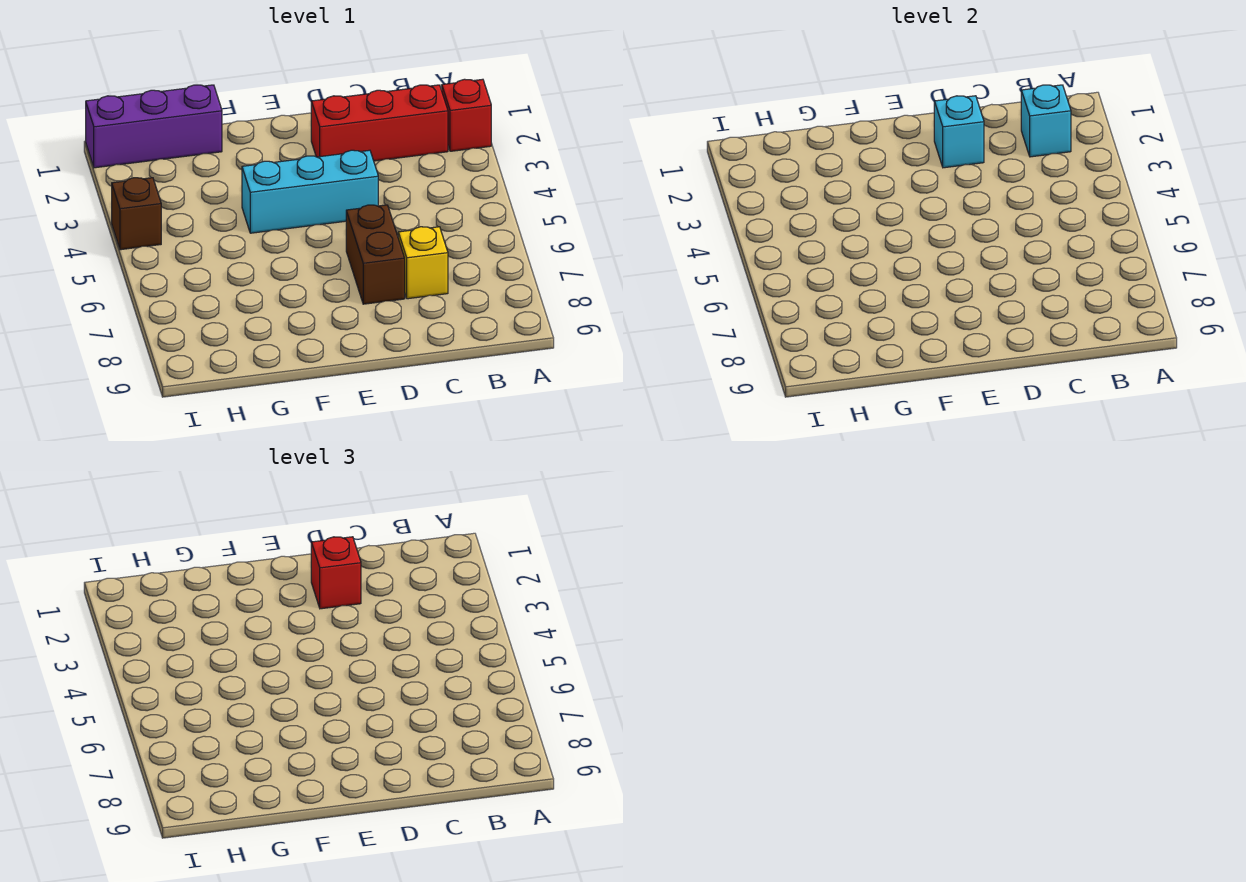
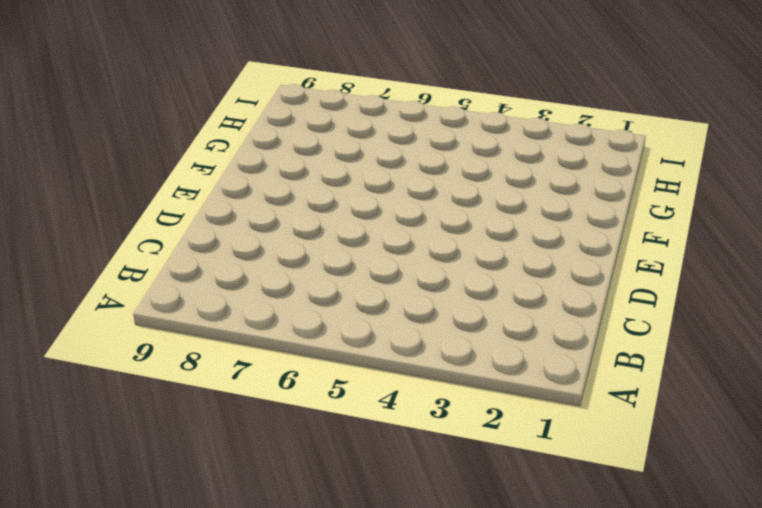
none -> red 1x1 brick [442,79,491,151]
none -> red 1x3 brick [311,85,448,161]

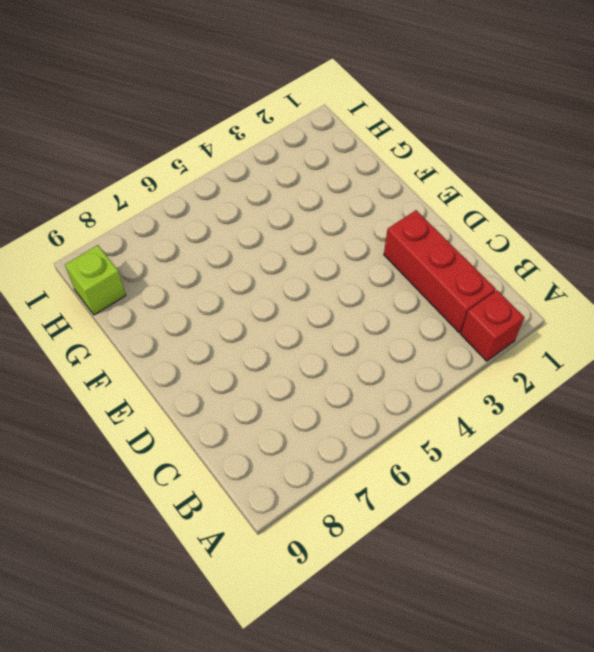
lime 1x1 brick [65,245,126,315] -> none
none -> yellow 1x1 brick [398,227,448,299]
none -> cyan 1x3 brick [242,150,378,233]

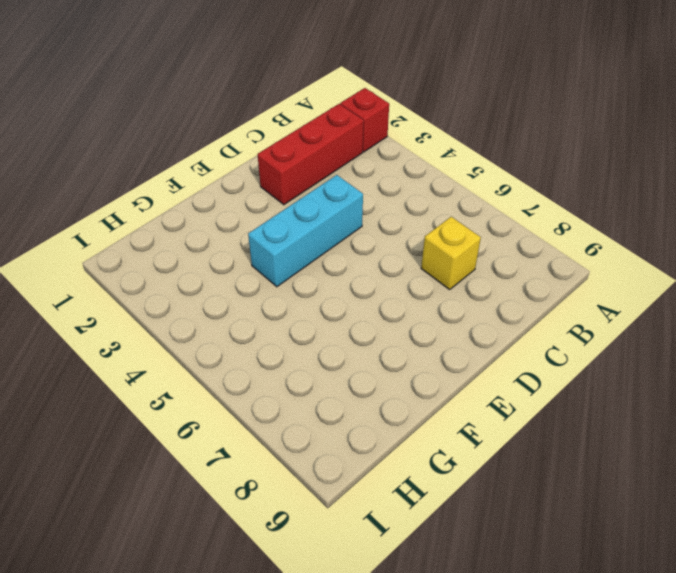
none -> brown 1x2 brick [346,205,405,304]
none -> purple 1x3 brick [86,85,222,168]

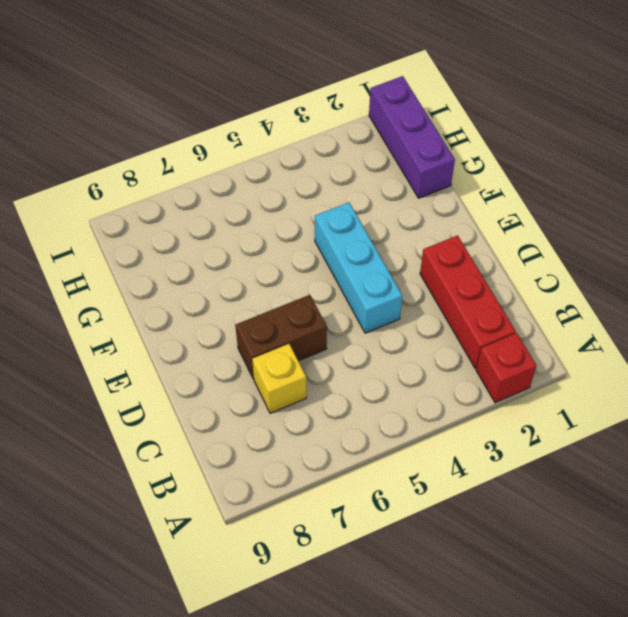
none -> brown 1x1 brick [112,178,161,250]
none -> cyan 1x1 brick [1021,85,1071,157]

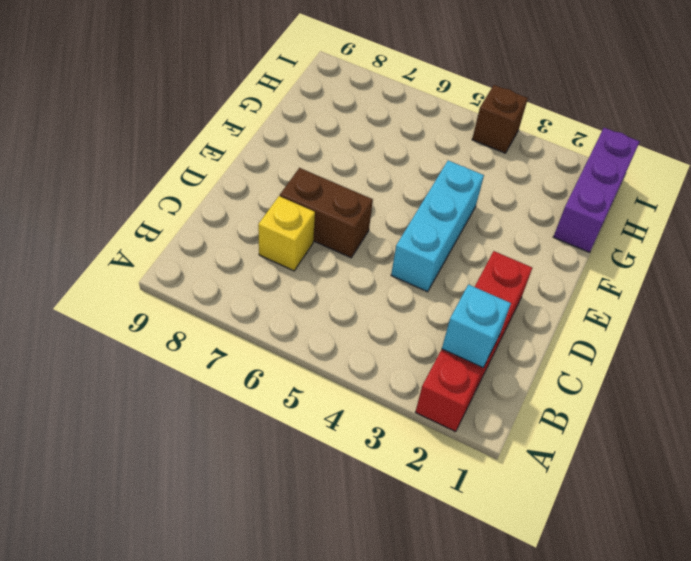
none -> cyan 1x1 brick [934,96,984,168]
none -> red 1x1 brick [311,537,361,609]

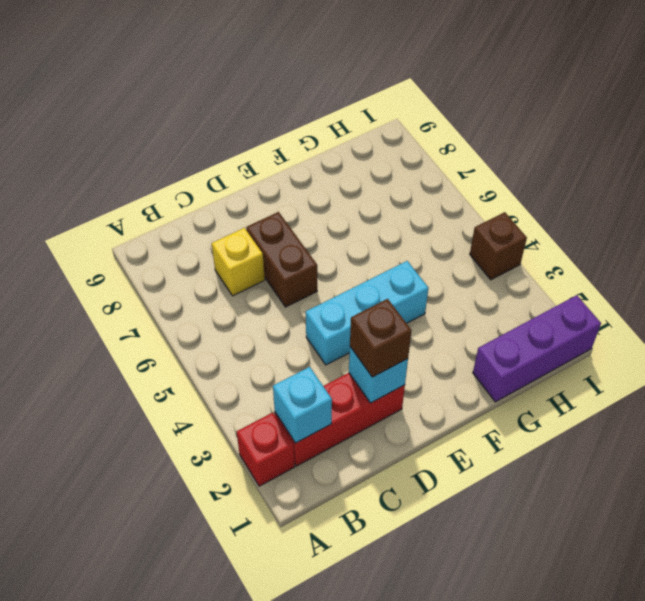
brown 1x1 brick [350,299,411,377] -> red 1x1 brick [311,537,361,609]

